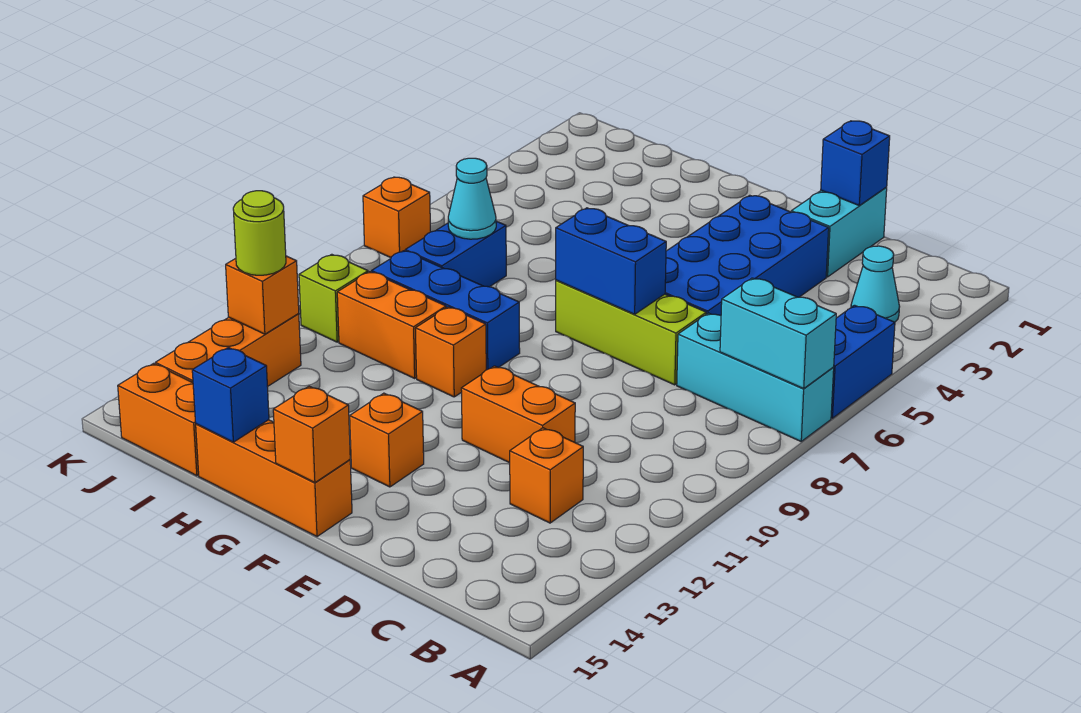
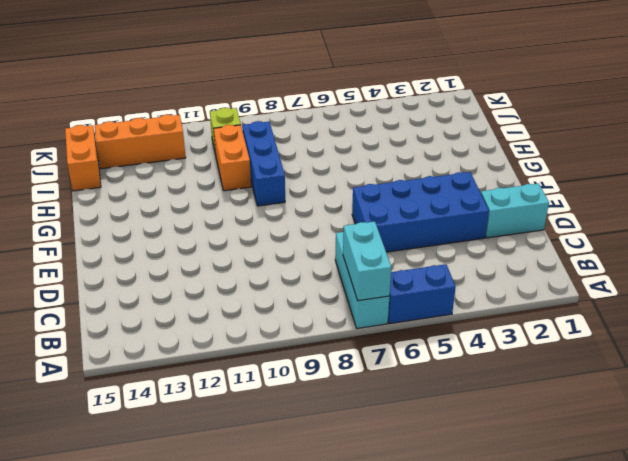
none -> cyan 1x1 cone [851,246,900,322]
none -> orange 1x1 brick [510,428,583,523]
none -> lime 1x3 brick [556,280,706,385]

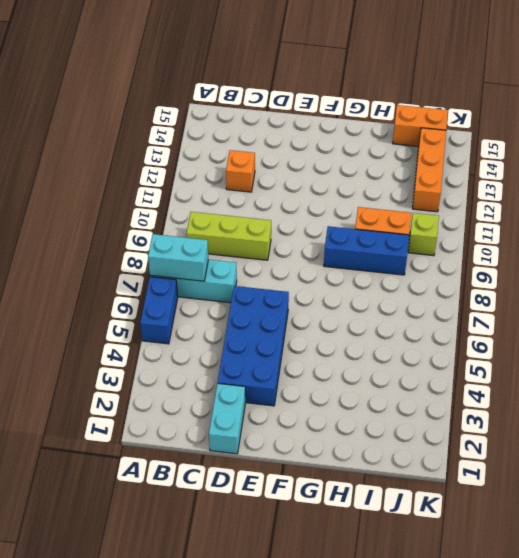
lime 1x3 brick [187,212,271,260] -> lime 1x3 brick moved to [556,280,706,385]
none -> cyan 1x1 cone [851,246,900,322]
none -> orange 1x2 brick [461,366,575,463]
none -> orange 1x1 brick [350,393,424,487]

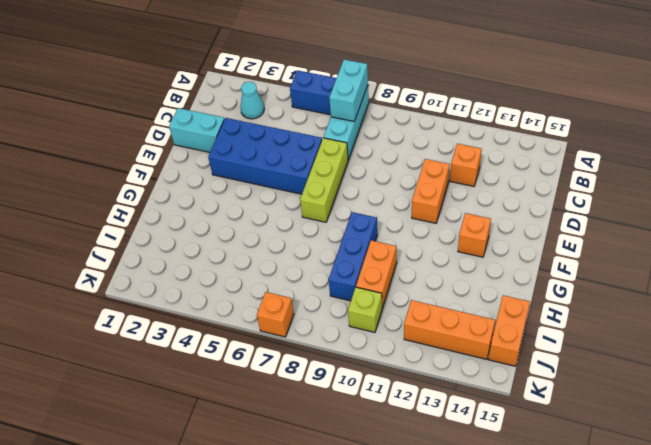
none -> orange 1x3 brick [196,420,352,537]
none -> orange 1x1 brick [415,307,486,397]
none -> blue 1x2 brick [405,221,506,287]

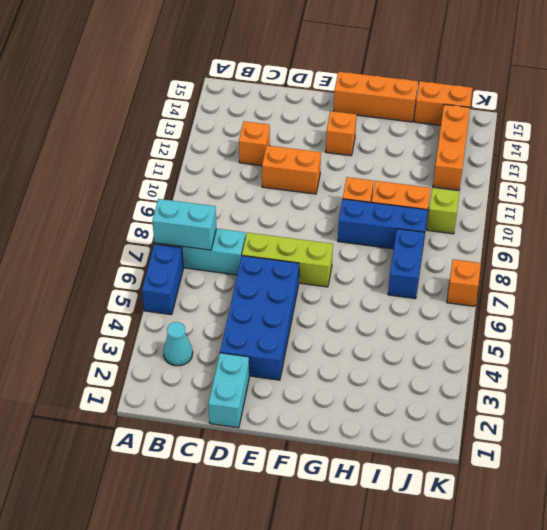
none -> blue 1x1 brick [821,121,890,205]
none -> blue 1x2 brick [556,208,666,314]
none -> orange 1x1 brick [273,386,350,483]

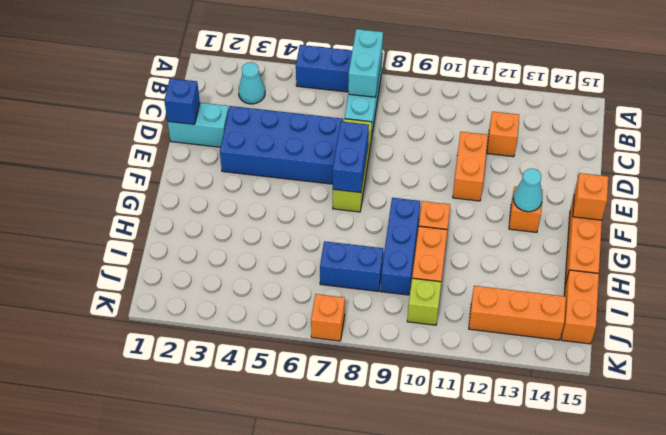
cyan 1x1 cone [513,169,543,212] -> cyan 1x1 cone moved to [448,158,496,239]
none -> blue 1x1 brick [192,347,269,442]
none -> orange 1x1 brick [226,256,299,334]
none -> lime 1x1 round brick [233,191,286,275]

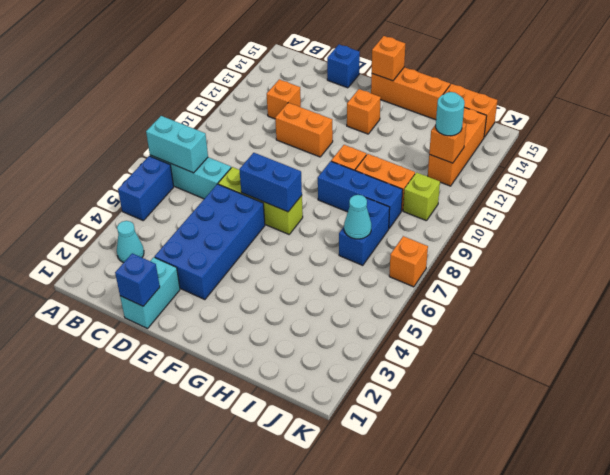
blue 1x1 brick [327,44,360,88] -> blue 1x1 brick moved to [192,347,269,442]
cyan 1x1 round brick [436,92,465,136] -> lime 1x1 round brick [233,191,286,275]

